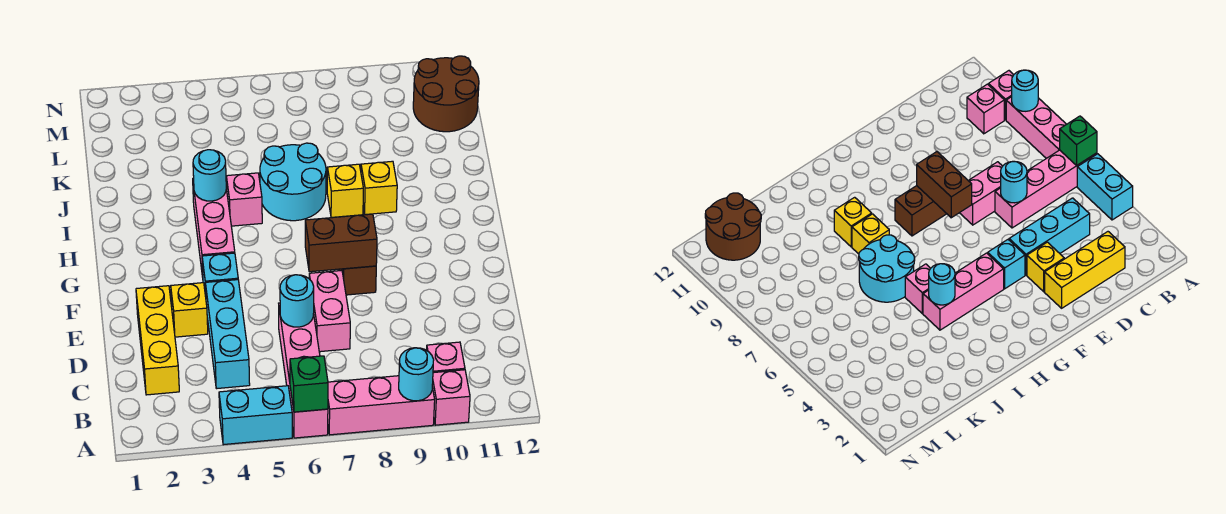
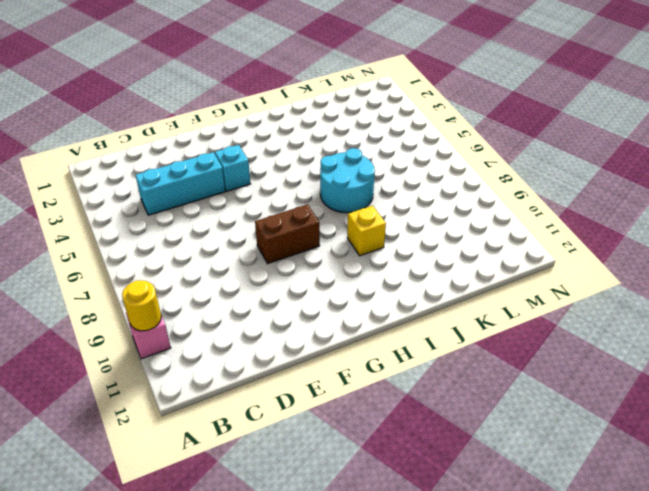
yellow 1x1 round brick [122,280,161,331] -> none
none -> cyan 1x2 brick [219,386,292,445]
none -> pink 1x4 brick [279,303,328,438]
none -> pink 1x3 brick [328,376,435,435]

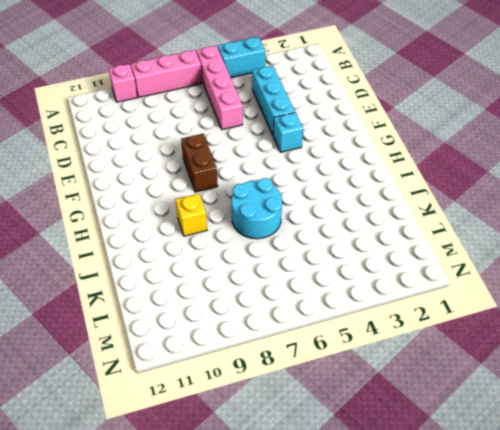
none -> pink 1x1 brick [427,342,465,373]
none -> yellow 1x3 brick [136,286,179,395]
none -> pink 1x2 brick [309,271,350,352]

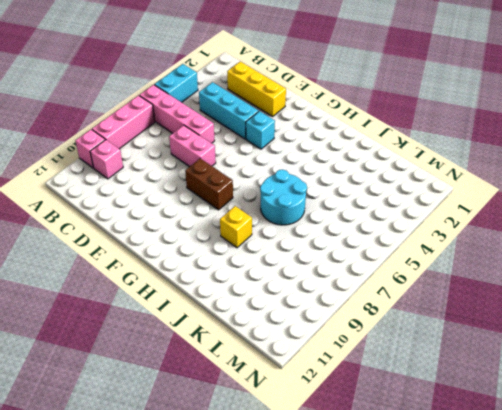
none -> yellow 1x1 brick [171,283,208,337]
none -> pink 1x3 brick [193,178,235,277]
none -> pink 1x1 brick [226,173,262,226]

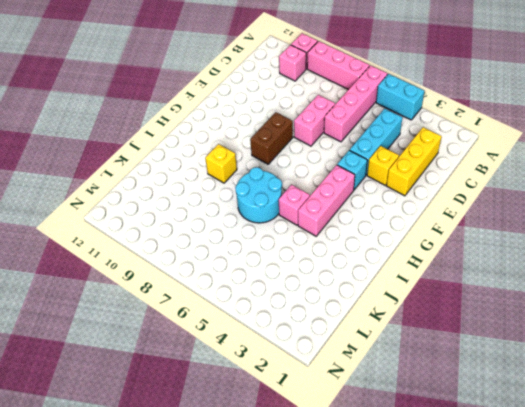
none -> yellow 1x1 brick [327,164,363,218]
none -> brown 2x2 round brick [413,56,479,132]
none -> green 1x1 brick [290,356,328,412]

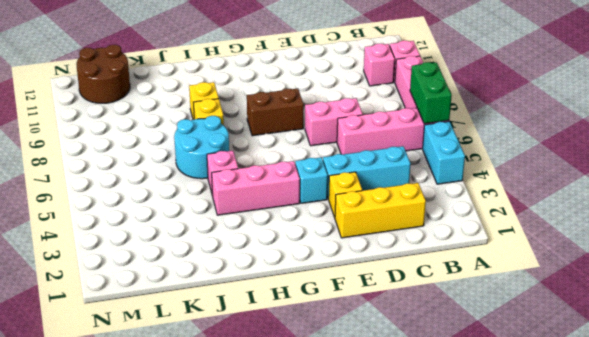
green 1x2 brick [410,62,452,124] -> green 1x1 brick [290,356,328,412]
none -> cyan 1x1 round brick [399,348,434,401]
none -> cyan 1x1 round brick [280,275,314,327]
none -> brown 1x2 brick [305,214,377,272]

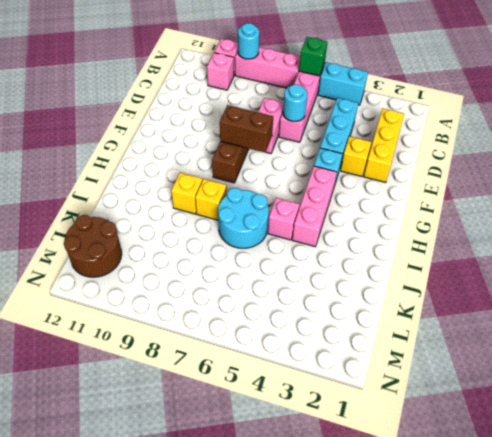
none -> cyan 1x1 round brick [193,150,226,201]

